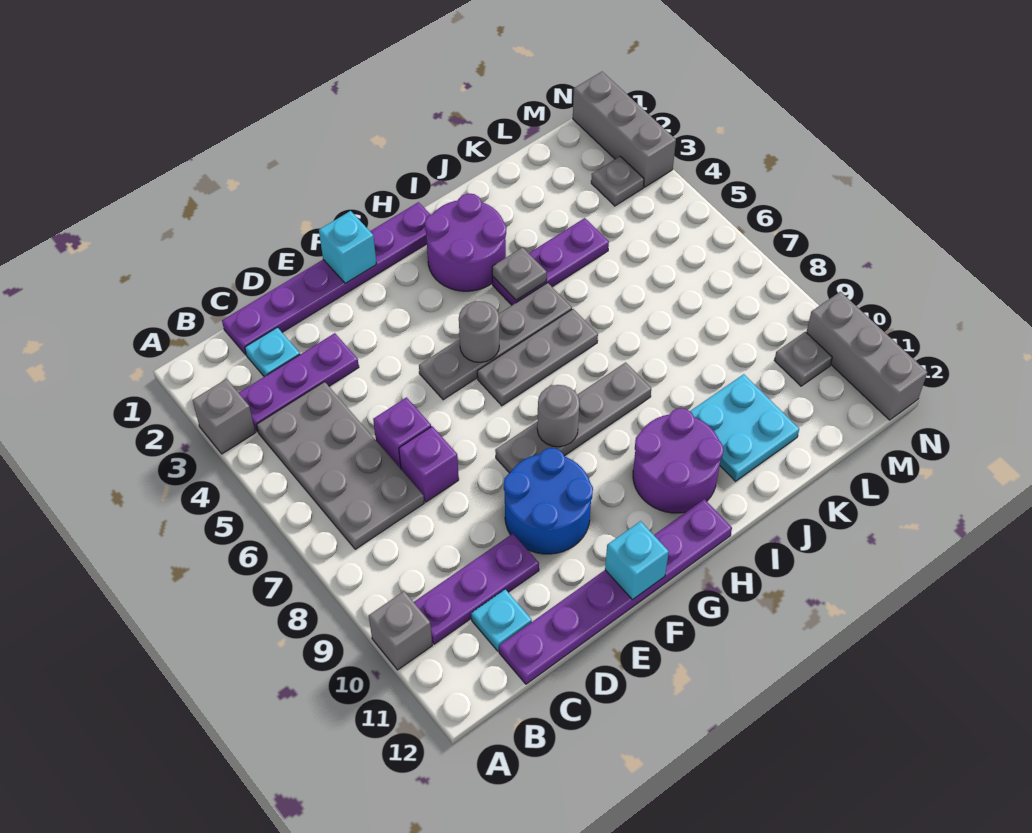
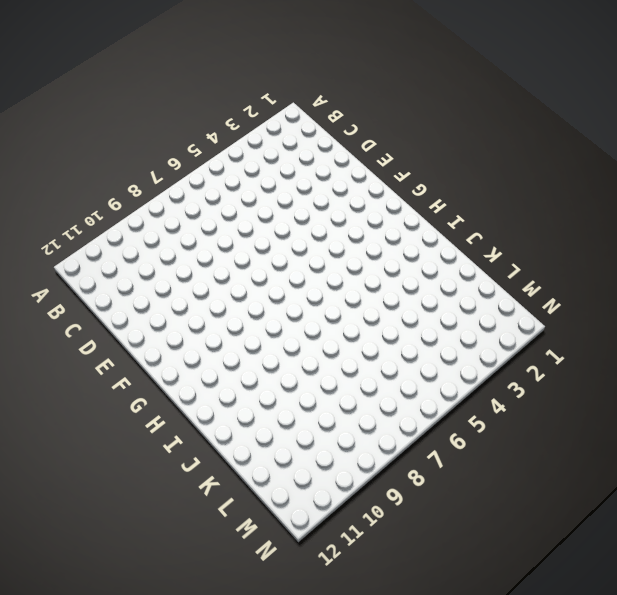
none -> grey 1x1 brick [192,379,255,454]
none -> grey 1x1 brick [369,591,432,670]
none -> purple 1x3 plate [239,333,359,432]

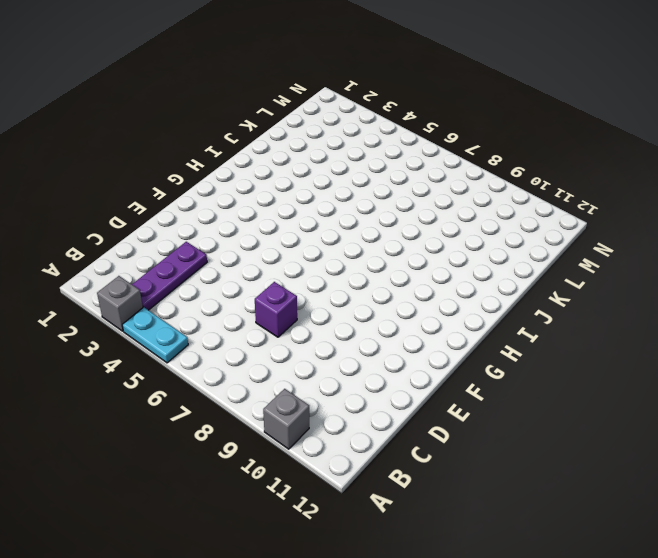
cyan 1x2 plate [122,307,188,363] -> none
none -> grey 2x4 plate [257,382,424,549]
none -> purple 1x3 plate [414,534,539,644]
none -> purple 1x6 plate [222,202,431,355]

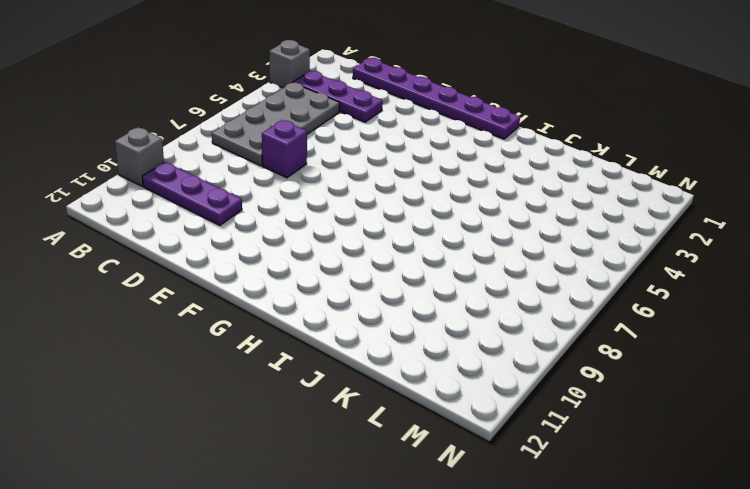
none -> cyan 1x1 plate [245,327,300,377]
none -> cyan 1x1 plate [471,589,532,651]
none -> purple 1x6 plate [499,499,732,684]

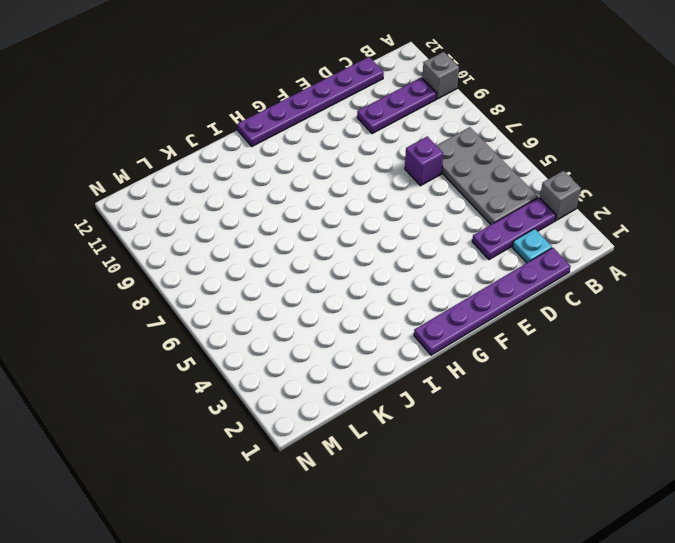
none -> cyan 1x1 plate [471,589,532,651]
none -> purple 1x1 brick [373,397,431,469]
none -> blue 2x2 round brick [504,448,593,554]

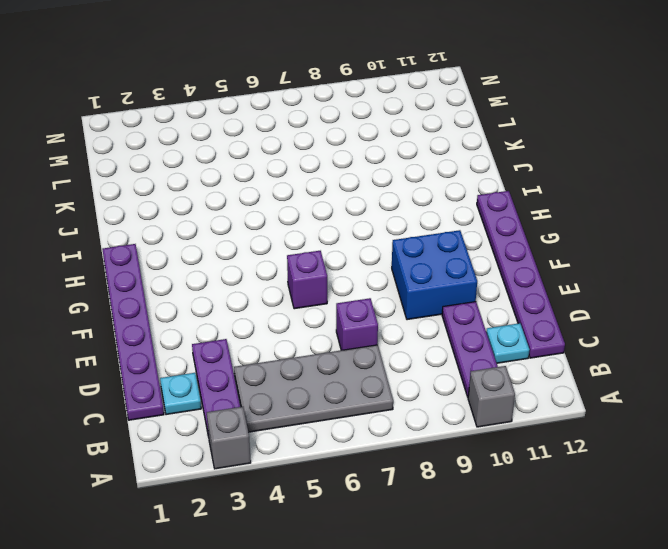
blue 2x2 brick [392,230,477,320] -> blue 2x2 round brick [504,448,593,554]
purple 1x1 brick [287,251,327,309] -> purple 1x1 brick moved to [373,397,431,469]
none -> grey 1x4 plate [419,283,572,400]
none -> grey 1x4 plate [495,362,651,473]
none -> grey 1x3 plate [477,309,598,406]

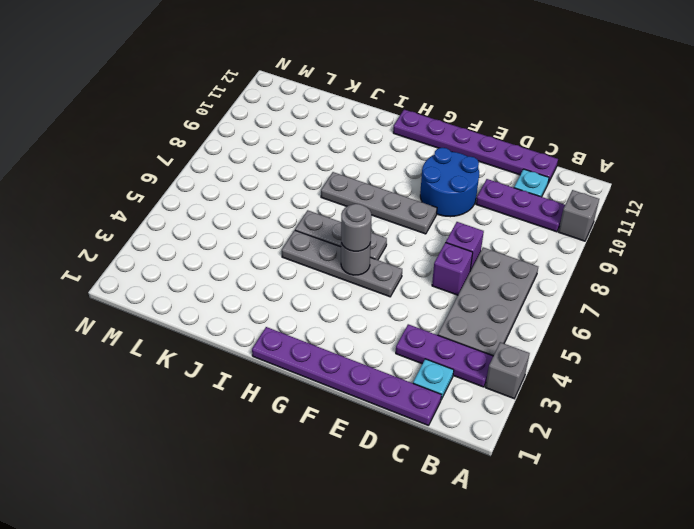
grey 1x1 round brick [341,204,372,251] -> grey 1x1 round brick moved to [537,385,579,447]
none -> purple 2x2 round brick [425,193,506,291]
none -> purple 2x2 round brick [633,408,723,513]
none -> purple 1x3 plate [492,218,609,305]

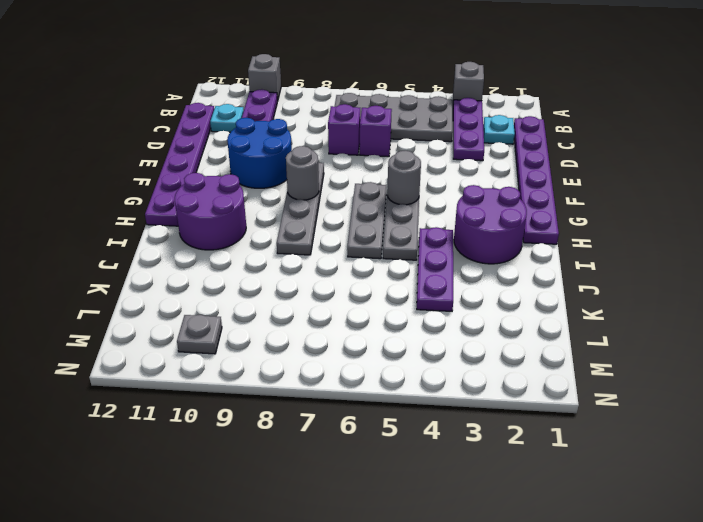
none -> cyan 2x2 plate [690,374,799,481]
none -> grey 1x1 plate [591,156,644,206]
none -> grey 1x3 brick [573,72,676,187]

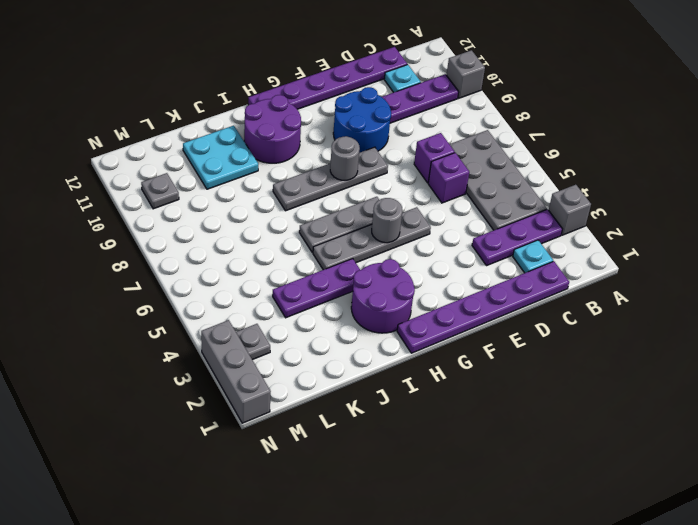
none -> grey 1x3 brick [806,292,927,420]
none -> cyan 1x1 brick [319,211,376,283]
none -> cyan 1x1 brick [605,521,669,600]

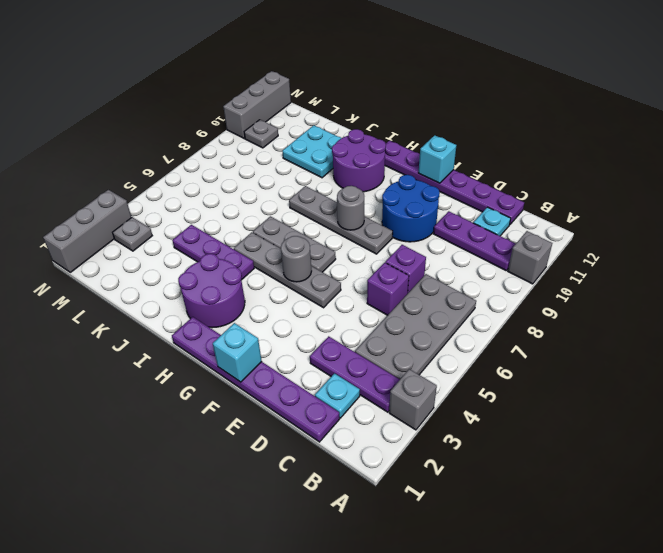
none -> grey 1x1 plate [492,247,547,300]

